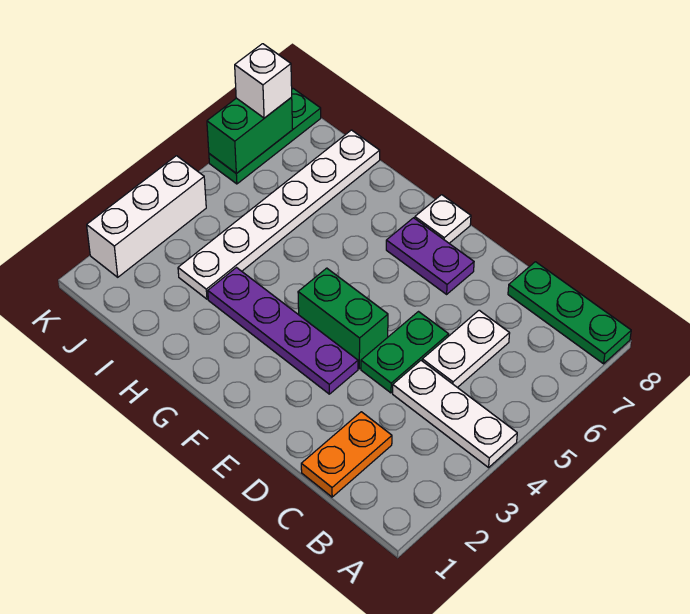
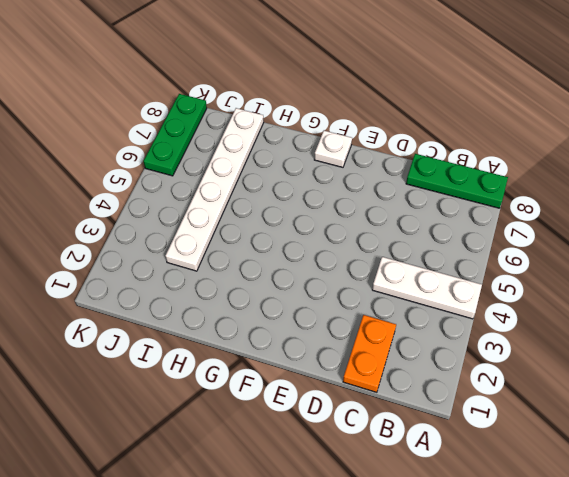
none -> white 1x2 plate [422,310,510,388]
none -> green 1x2 plate [361,312,449,393]
none -> purple 1x4 plate [208,268,358,394]

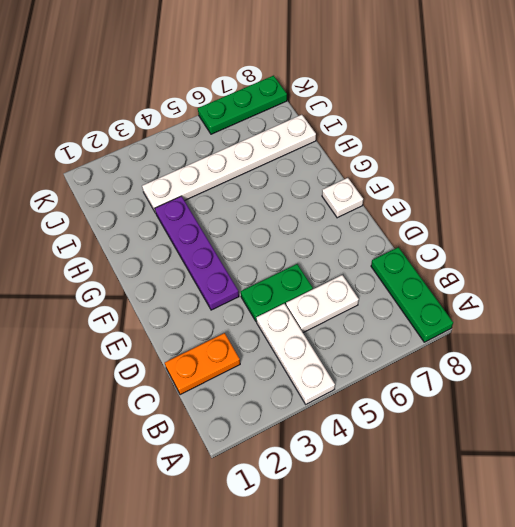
none -> green 1x2 brick [298,268,388,369]
none -> purple 1x2 plate [386,218,474,294]
none -> white 1x3 brick [87,156,206,277]

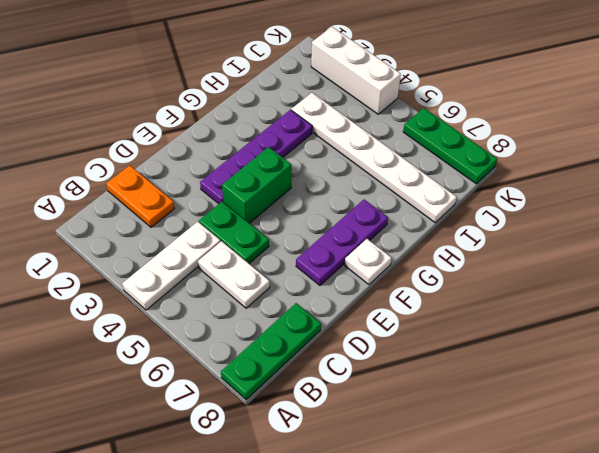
purple 1x3 plate [296,200,388,285] -> purple 1x2 plate [386,218,474,294]
none -> green 1x2 brick [207,97,293,173]
none -> white 1x1 brick [235,44,292,118]

